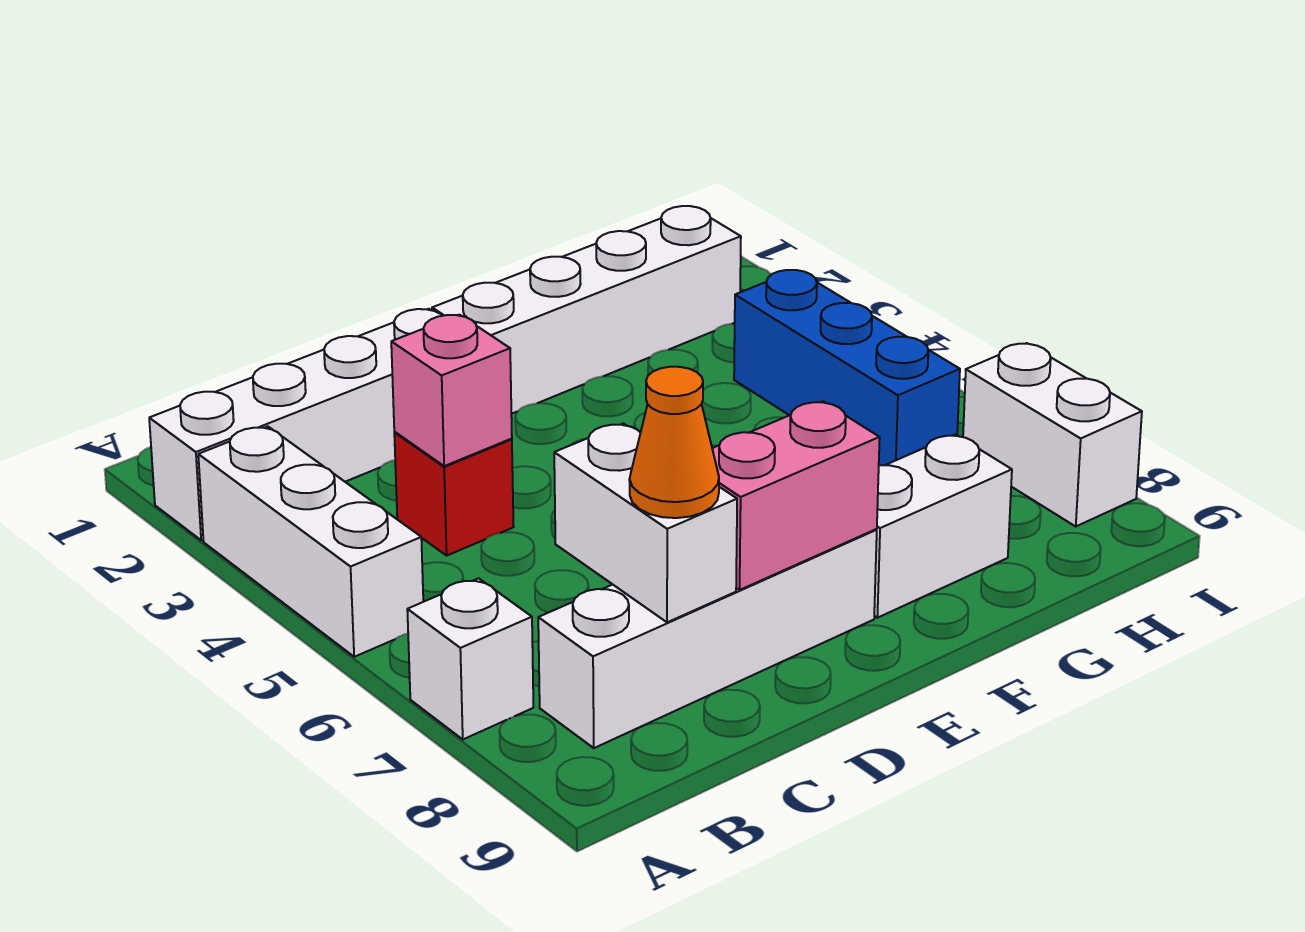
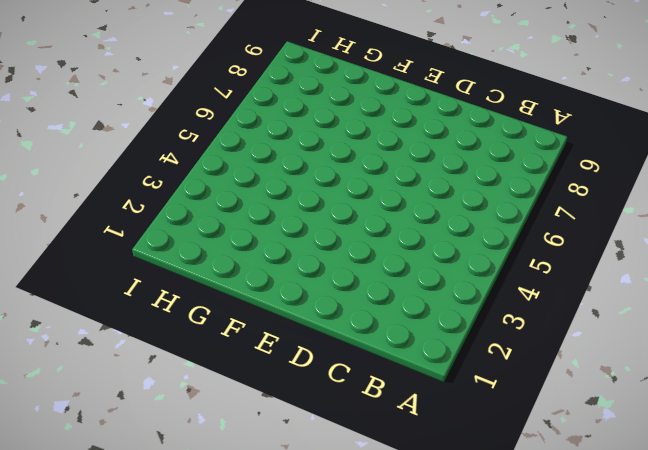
none -> white 1x4 brick [149,309,442,540]
none -> white 1x3 brick [198,426,423,657]
none -> white 1x1 brick [407,578,533,739]

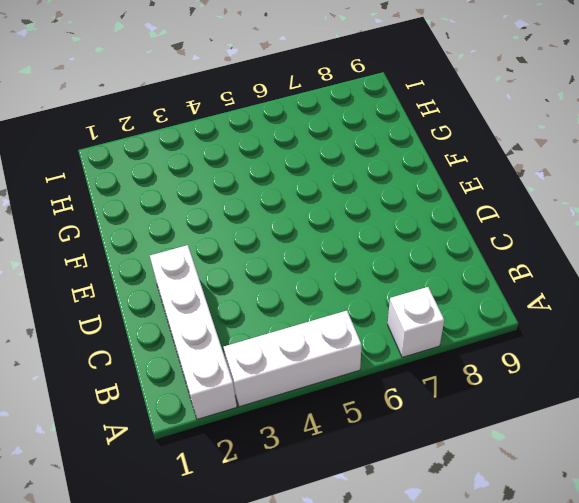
none -> white 1x4 brick [538,529,877,748]
none -> red 1x1 brick [394,432,514,556]
none -> white 1x4 brick [432,206,741,414]

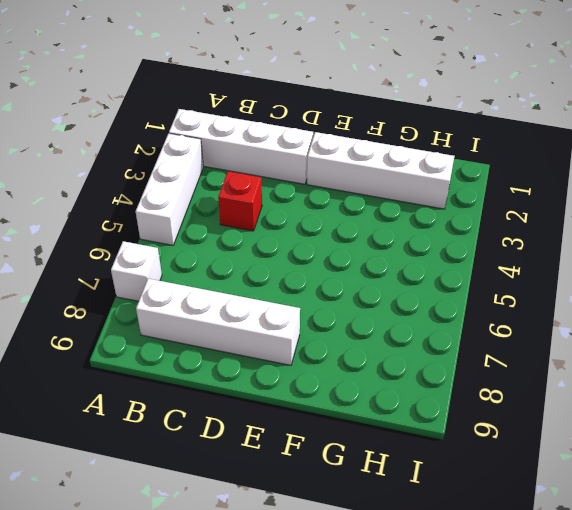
none -> white 1x2 brick [874,434,1012,618]
none -> blue 1x3 brick [734,270,960,465]
none -> white 1x2 brick [963,343,1142,526]

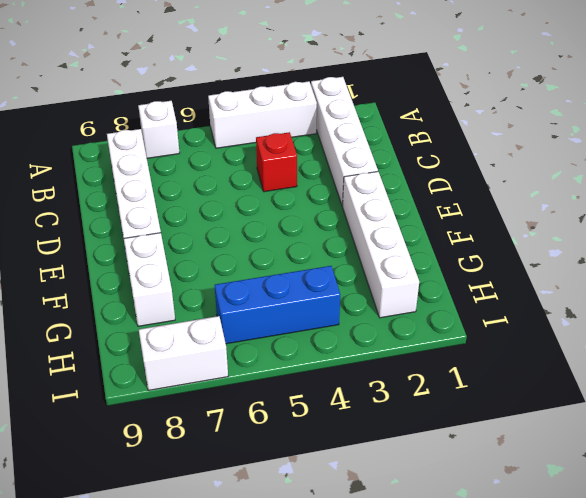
none -> pink 1x1 brick [391,315,512,466]
none -> white 1x2 brick [554,423,737,622]
none -> pink 1x2 brick [712,401,880,590]

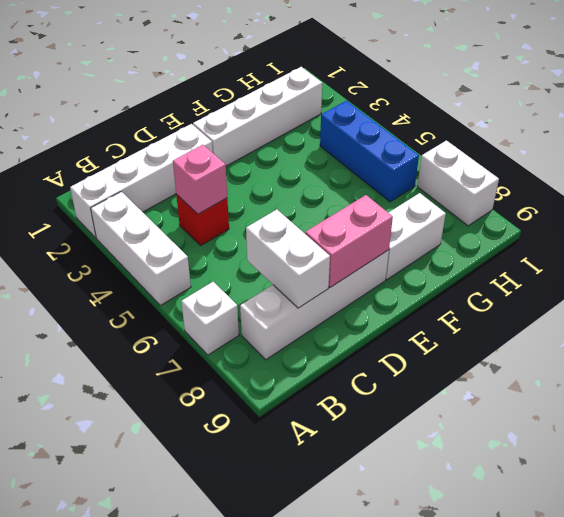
none -> orange 1x1 cone [629,367,719,518]

